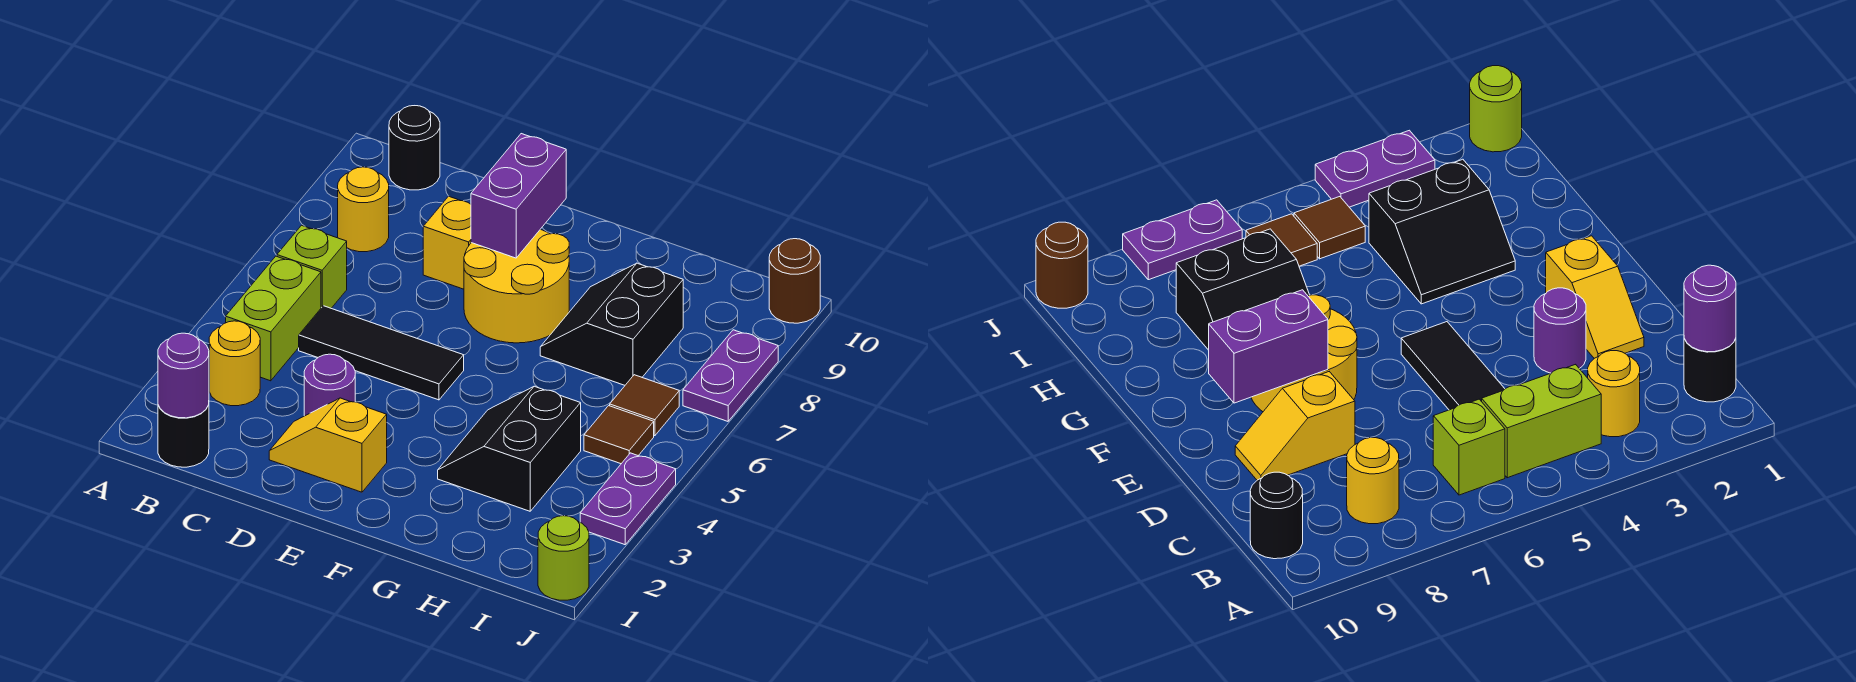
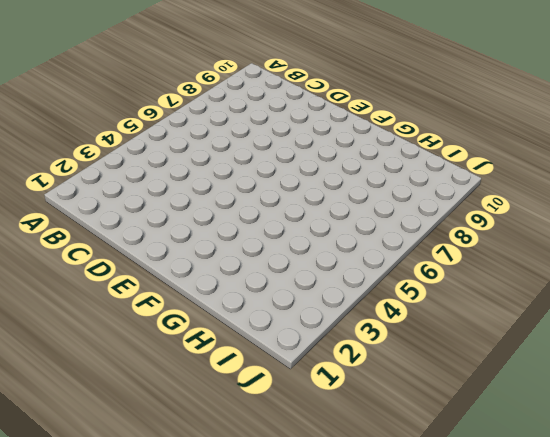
none -> black 1x1 round brick [158,405,209,467]
none -> yellow 1x1 round brick [209,321,260,406]
none -> lime 1x2 brick [226,256,321,381]

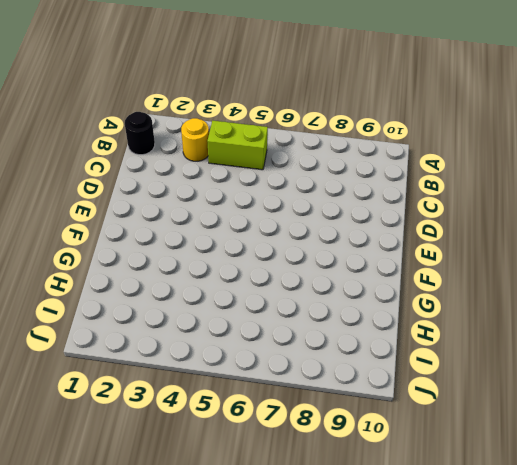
none -> lime 1x1 brick [277,225,347,308]
none -> yellow 1x1 round brick [338,167,389,252]
none -> black 1x1 round brick [389,106,440,190]

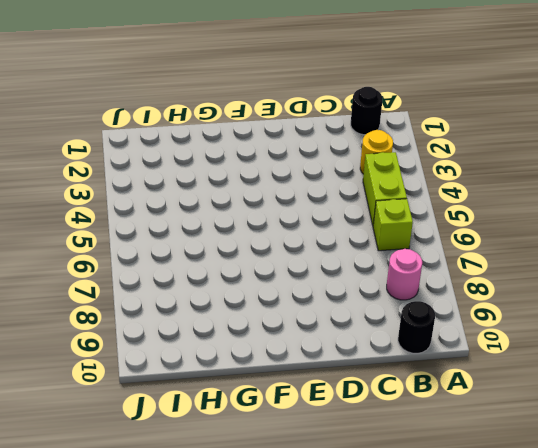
pink 1x1 round brick [387,249,422,300] -> yellow 1x1 round brick [338,167,389,252]
none -> black 1x3 tile [299,306,464,400]
none -> yellow 1x2 slope [269,398,387,492]
none -> purple 1x1 round brick [304,354,355,416]

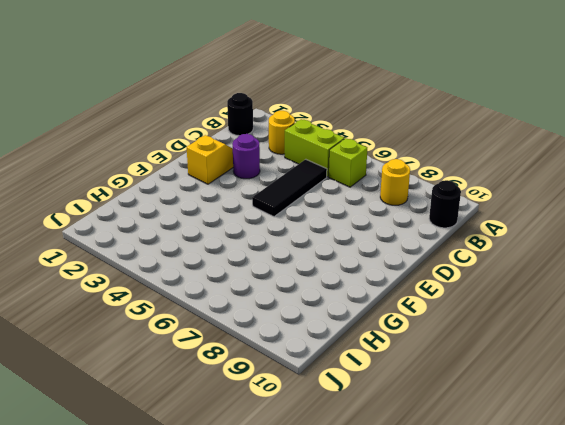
none -> yellow 1x2 slope [423,196,471,289]
none -> yellow 2x2 round brick [464,229,569,343]
none -> black 2x2 slope [438,386,581,511]

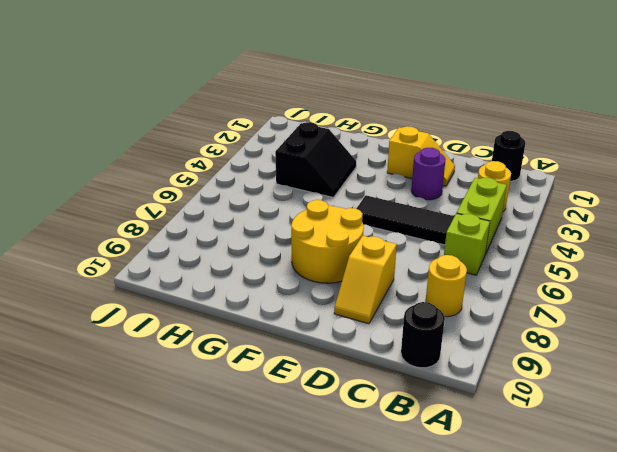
none -> black 2x2 slope [540,263,683,385]
none -> brown 1x1 tile [584,406,654,464]
none -> brown 1x1 tile [610,375,679,436]

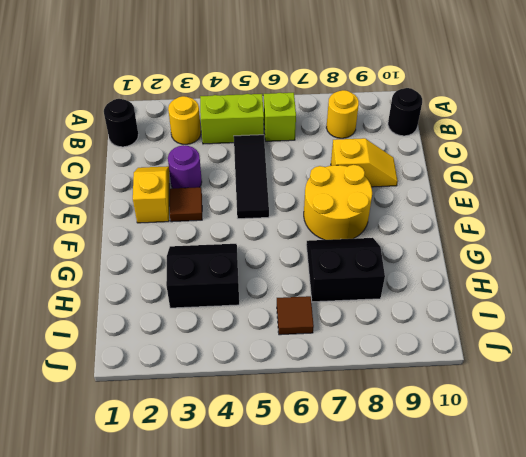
brown 1x1 tile [170,187,202,222] -> brown 1x1 tile moved to [584,406,654,464]
none -> lime 1x1 round brick [538,516,589,600]
none -> purple 1x2 plate [580,453,676,545]
none -> purple 1x2 plate [683,330,778,421]

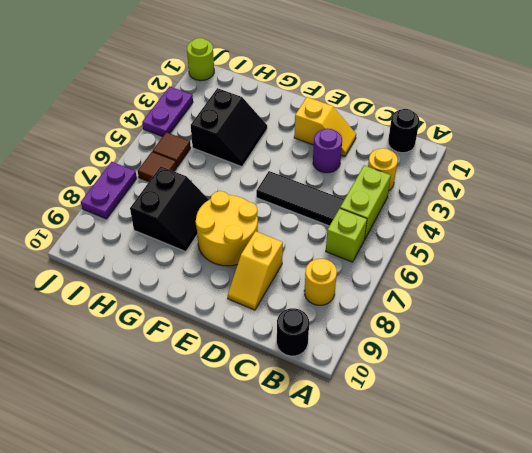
none -> brown 1x1 round brick [769,239,820,323]
none -> purple 1x1 round brick [158,333,209,418]
none -> purple 1x2 brick [471,134,566,258]

